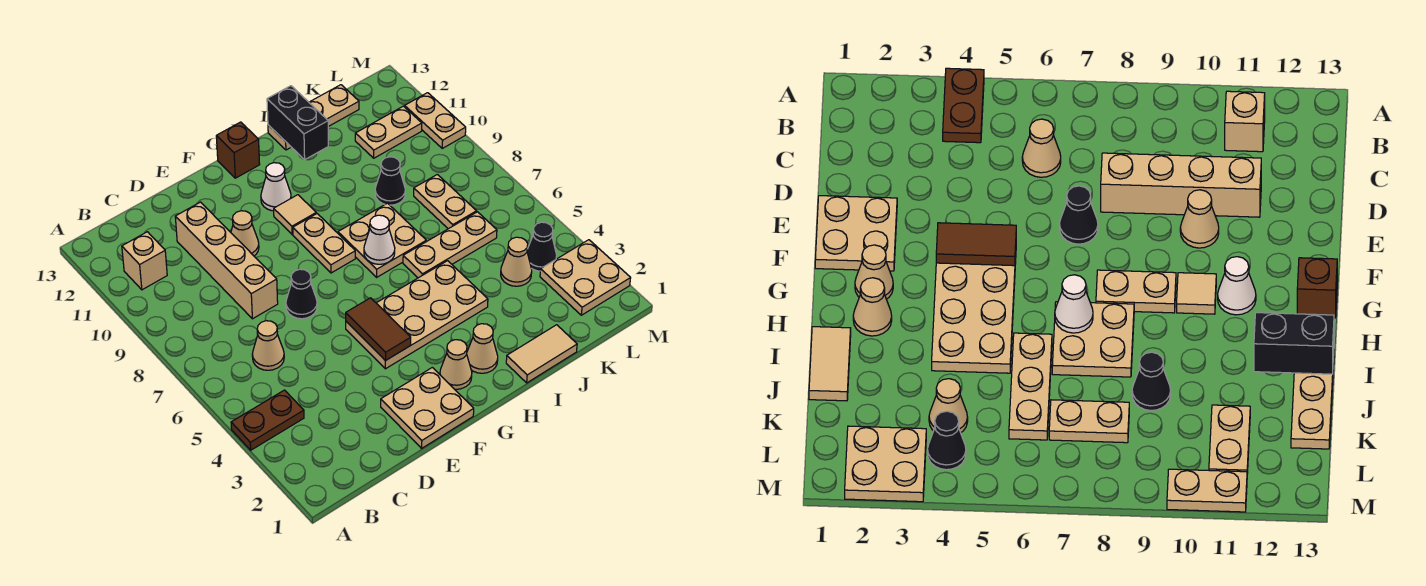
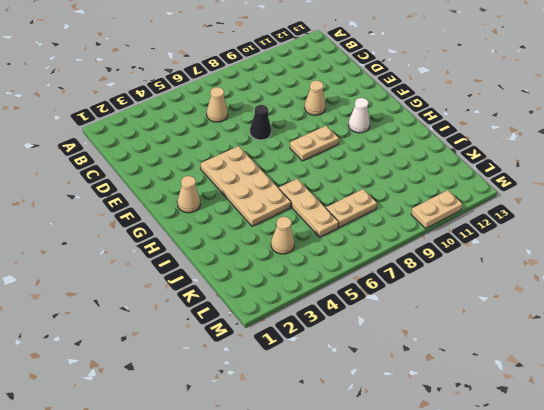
none -> brown 1x2 plate [231,390,304,450]
none -> tan 1x1 brick [122,232,167,290]
none -> tan 1x4 brick [175,202,278,319]

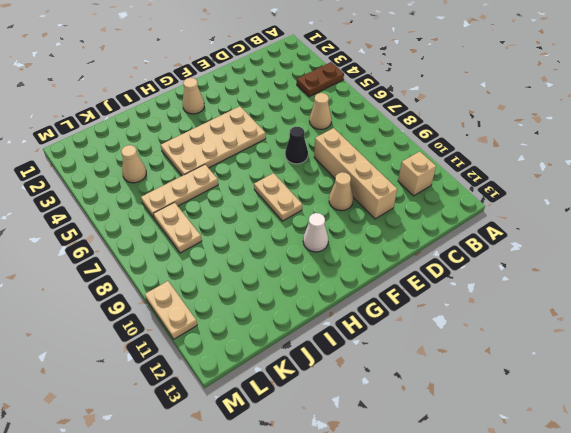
none -> tan 2x2 plate [381,367,474,448]
none -> tan 1x1 tile [274,195,316,234]
none -> brown 1x1 brick [216,122,260,178]

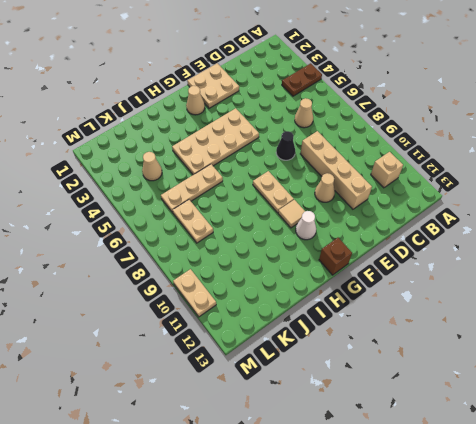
none -> tan 1x1 cone [467,324,498,373]
none -> tan 2x2 plate [338,203,426,277]
none -> tan 1x2 tile [506,325,577,383]

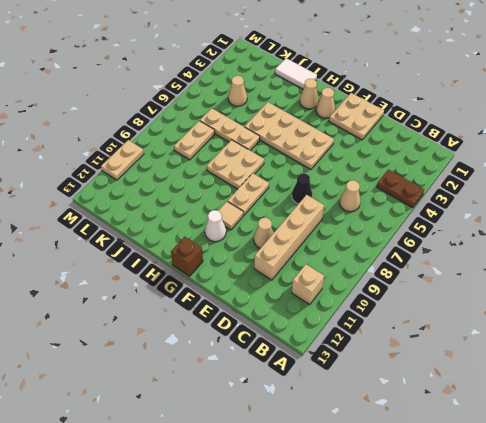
white 1x2 tile [275,58,317,89] -> tan 1x2 tile [506,325,577,383]
none -> tan 1x3 plate [268,85,359,150]
none -> black 1x1 cone [375,157,405,205]
none -> tan 1x2 plate [355,106,422,158]

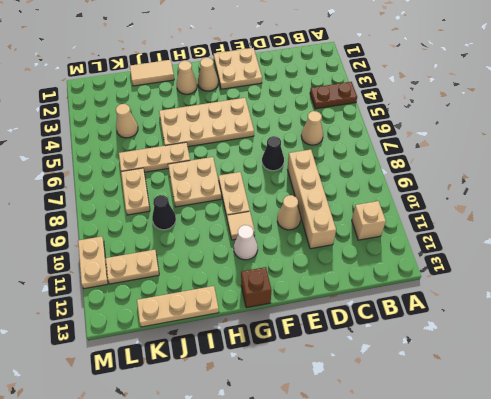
none -> tan 2x2 plate [540,240,631,315]
none -> black 1x1 cone [527,222,557,271]
none -> brown 1x2 tile [346,298,411,361]

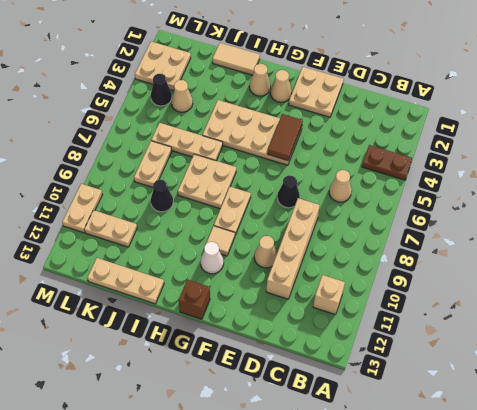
none -> white 1x1 cone [364,215,395,264]
none -> black 1x2 brick [267,86,328,160]

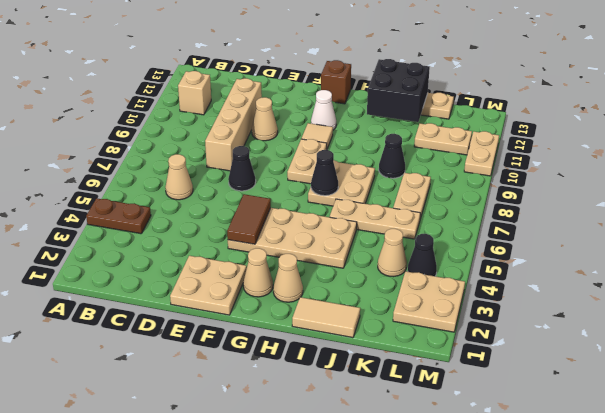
black 1x1 cone [311,150,338,196] -> white 1x1 cone [364,215,395,264]
black 2x2 brick [367,59,430,122] -> black 1x2 brick [267,86,328,160]

